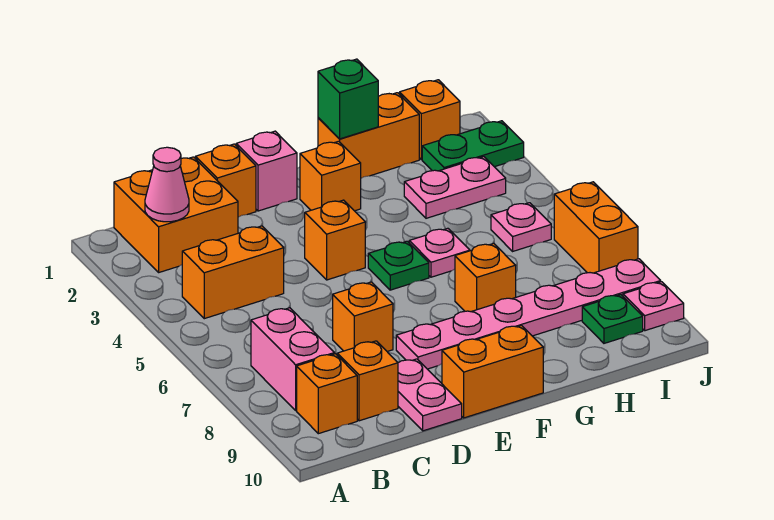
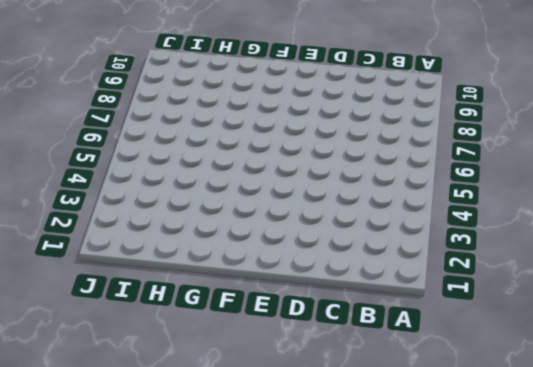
none -> orange 2x2 brick [114,157,238,272]
none -> orange 1x2 brick [182,226,284,319]
none -> pink 1x2 brick [251,308,334,410]

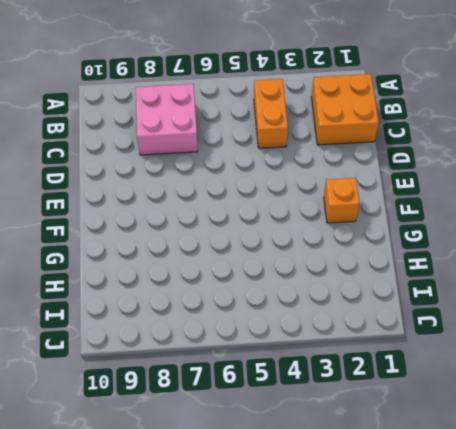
pink 2x2 brick [136,84,198,155] -> pink 1x2 brick [251,308,334,410]
none -> orange 1x1 brick [297,354,357,434]
none -> orange 1x1 brick [337,341,398,421]
none -> orange 1x1 brick [196,144,256,217]

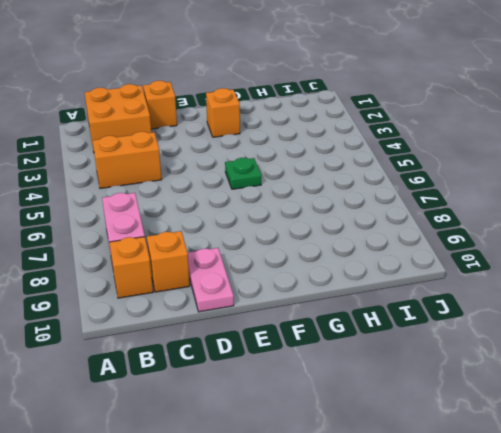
none -> orange 1x1 brick [333,282,393,352]
none -> pink 1x1 brick [236,131,297,211]
none -> orange 1x1 brick [305,200,365,280]

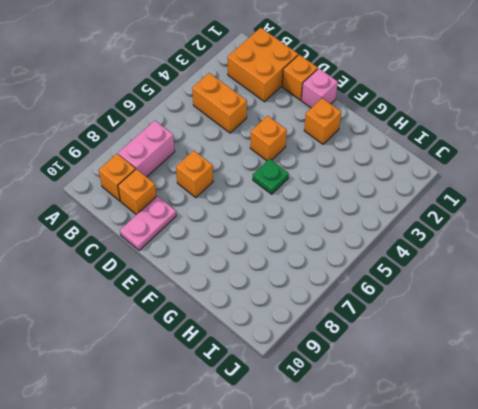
none -> pink 1x6 plate [396,259,661,369]
none -> orange 1x2 brick [442,325,543,418]
none -> orange 1x2 brick [318,93,419,178]

